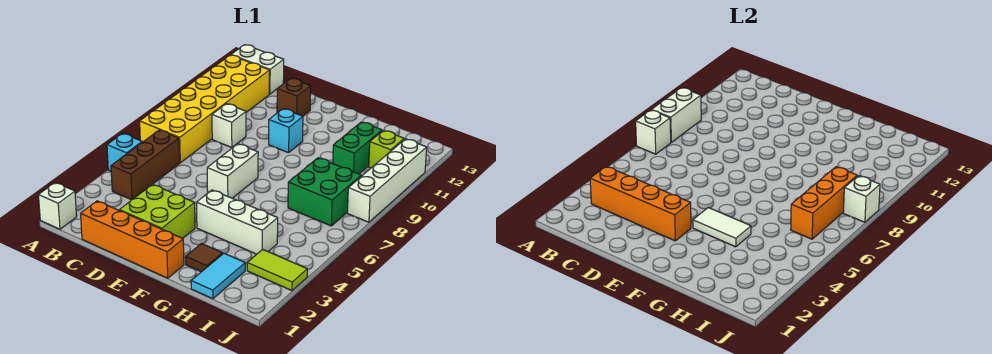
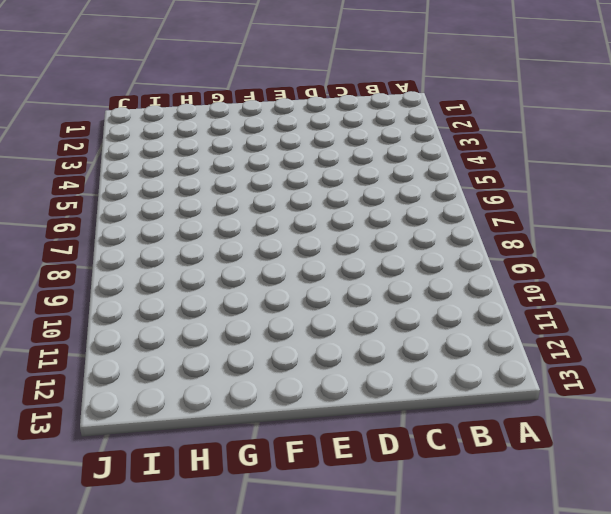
none -> white 1x1 brick [38,182,77,229]
none -> cyan 1x1 brick [107,133,142,171]
none -> yellow 2x6 brick [140,55,270,163]

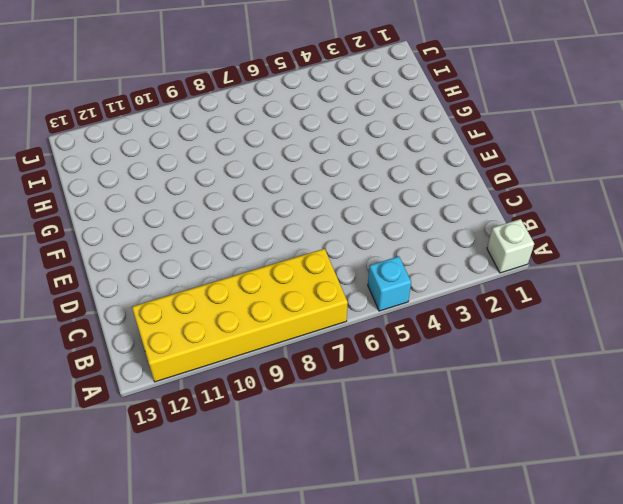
none -> white 1x2 brick [231,45,284,94]
none -> brown 1x3 brick [111,130,180,200]
none -> orange 1x4 brick [81,201,184,278]

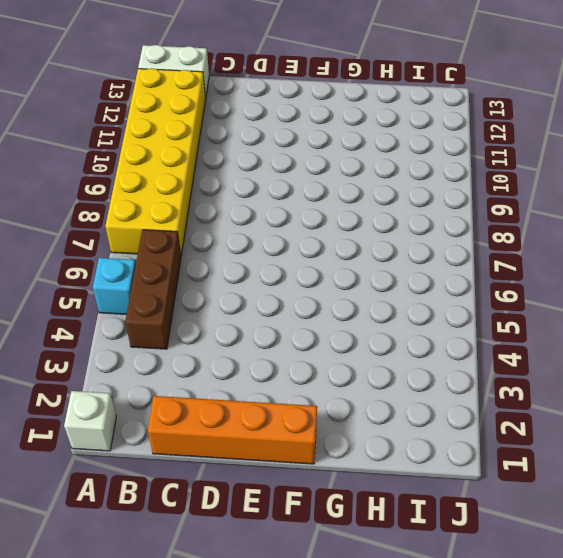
none -> white 1x1 brick [212,104,246,148]
none -> lime 2x2 brick [119,184,195,238]
none -> brown 1x1 brick [277,78,311,116]

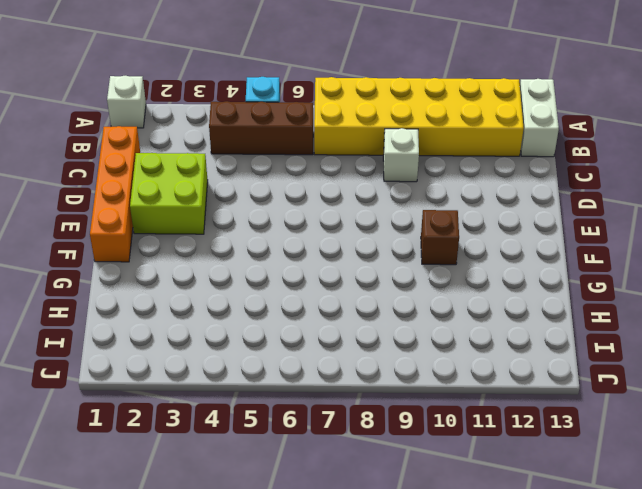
brown 1x1 brick [421,210,459,265] -> brown 1x1 brick moved to [277,78,311,116]
none -> white 1x2 brick [207,144,258,198]
none -> cyan 1x1 brick [269,109,303,153]
none -> white 1x3 brick [196,190,278,254]

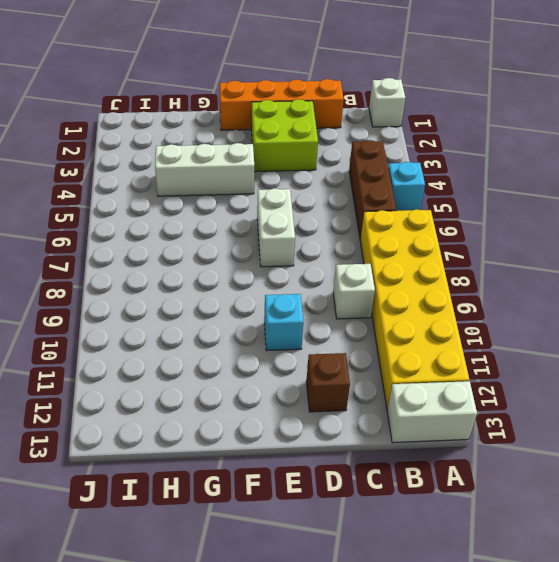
none -> brown 1x1 tile [186,244,223,272]
none -> cyan 1x2 tile [191,253,245,299]
none -> green 2x2 brick [288,158,361,226]

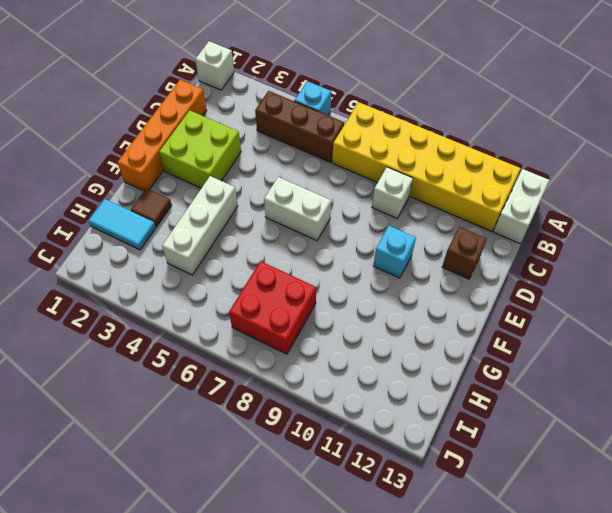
red 2x2 brick [229,261,316,354] -> green 2x2 brick [288,158,361,226]
none -> green 1x2 brick [333,122,382,174]
none -> lime 1x2 tile [247,249,307,291]
none -> lime 1x1 brick [369,130,404,168]

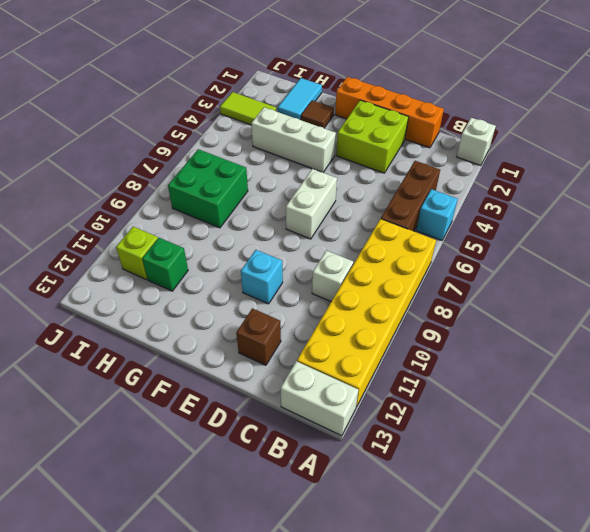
green 1x1 brick [142,238,188,291] -> green 1x2 brick [333,122,382,174]
none -> white 1x4 brick [347,139,427,222]
none -> white 1x1 brick [636,110,671,154]
none -> white 1x2 brick [652,88,701,142]

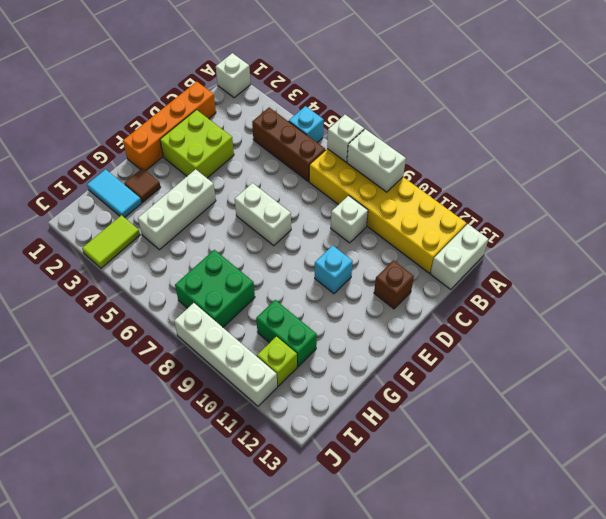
none -> orange 1x4 brick [590,166,691,241]
none -> white 1x2 tile [693,208,751,247]
none -> orange 1x3 brick [791,167,857,239]

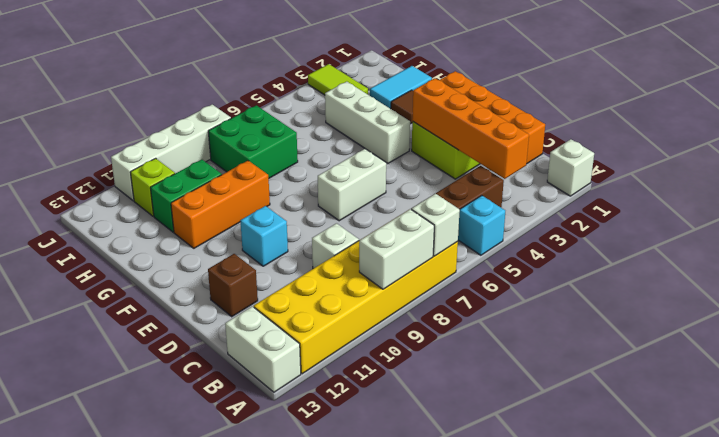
orange 1x3 brick [171,161,270,248] -> orange 1x3 brick moved to [791,167,857,239]
none -> white 1x2 tile [693,208,751,247]
none -> white 1x1 brick [843,176,880,222]

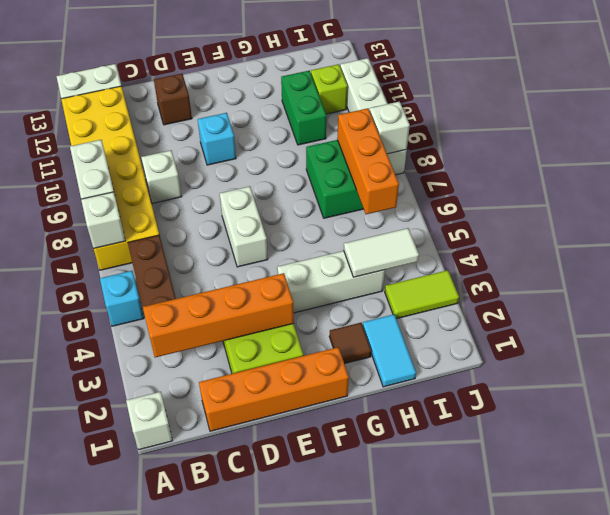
white 1x2 tile [344,228,419,277] -> white 1x2 tile moved to [693,208,751,247]

